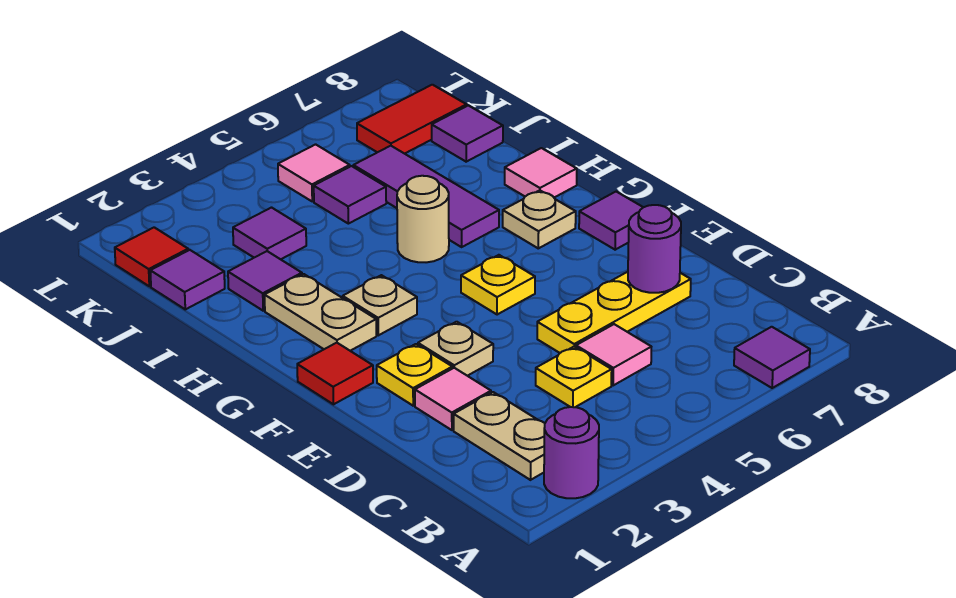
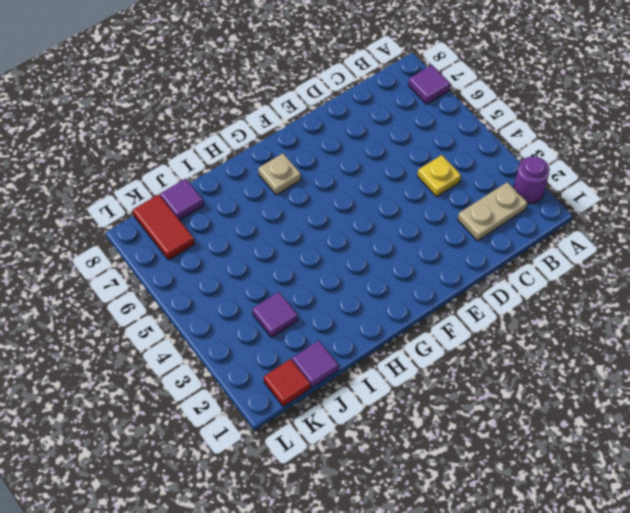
none -> pink 1x1 tile [576,324,651,385]
none -> pink 1x1 tile [415,368,491,430]
none -> yellow 1x3 plate [537,272,691,353]

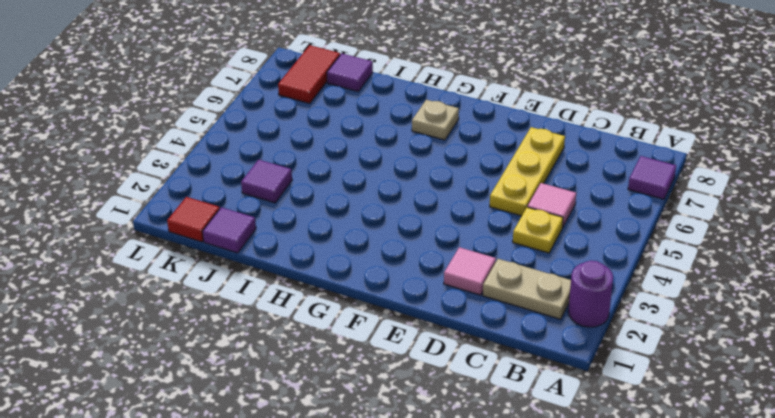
none -> yellow 1x1 plate [377,344,452,406]
none -> tan 1x1 plate [418,322,493,376]
none -> red 1x1 tile [297,343,373,404]

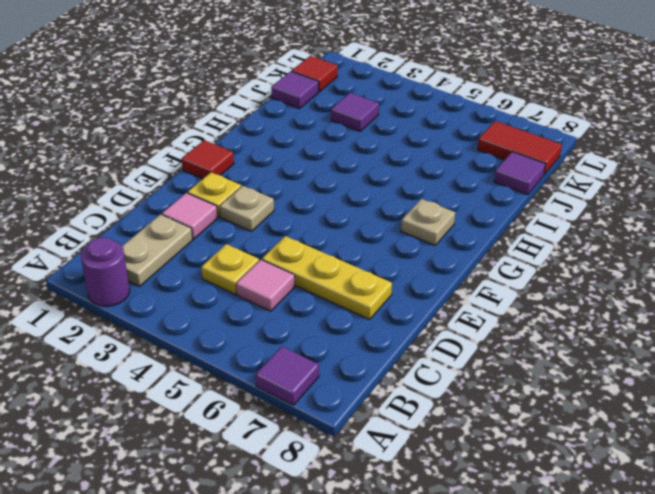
none -> yellow 1x1 plate [461,255,535,315]
none -> purple 1x1 tile [579,192,643,250]
none -> tan 1x2 plate [265,274,376,351]

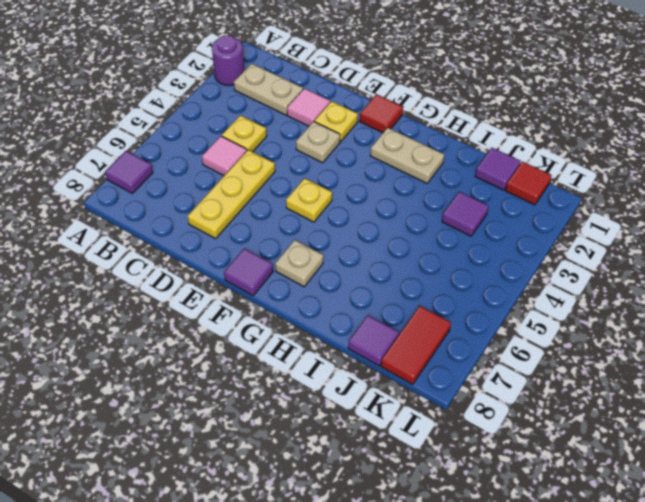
none -> tan 1x1 plate [343,275,417,335]
none -> tan 1x1 round brick [397,176,449,262]
none -> purple 1x3 tile [353,146,499,247]

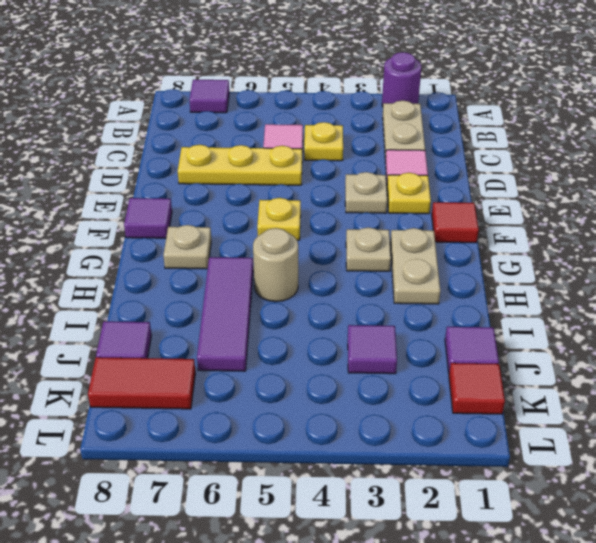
none -> pink 1x1 tile [505,148,577,198]
none -> purple 1x1 tile [228,251,302,311]
none -> purple 1x1 tile [314,166,386,224]

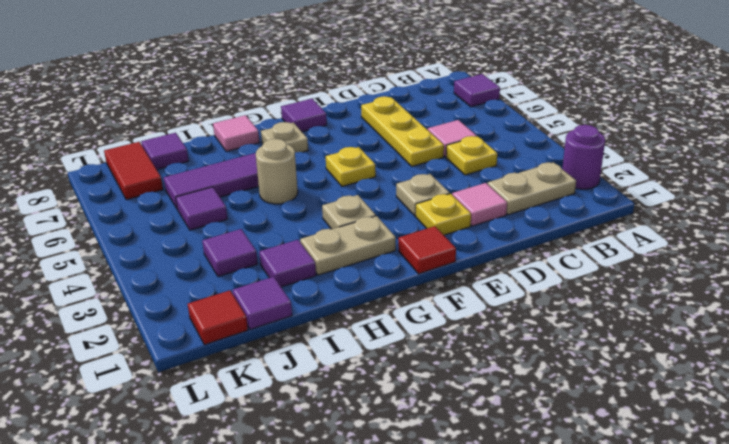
none -> pink 1x1 tile [278,144,350,201]
none -> purple 1x1 round brick [628,205,681,293]

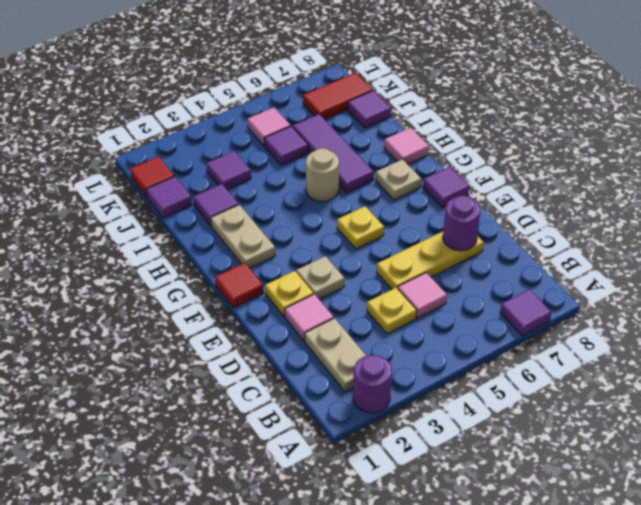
none -> tan 1x1 plate [343,275,417,335]

